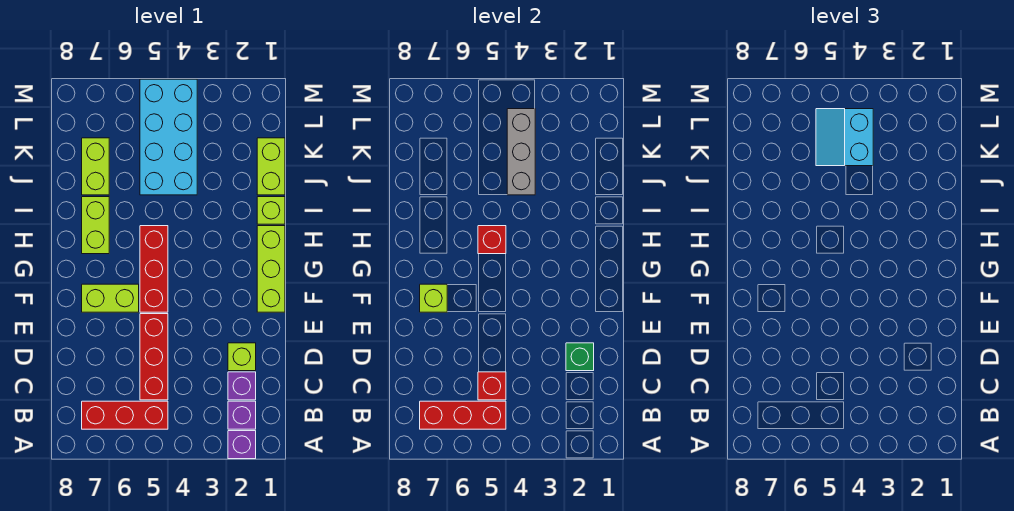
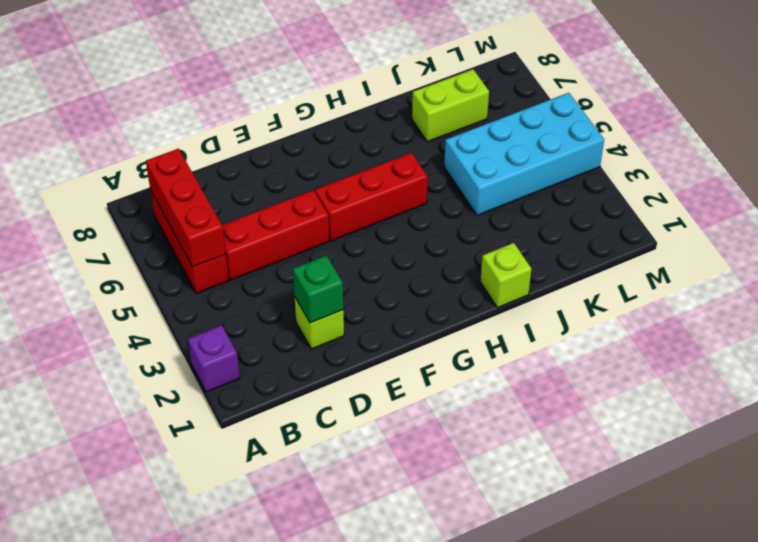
none -> purple 1x1 brick [228,401,256,429]
none -> purple 1x1 brick [228,372,256,400]
none -> lime 1x3 brick [257,226,285,312]

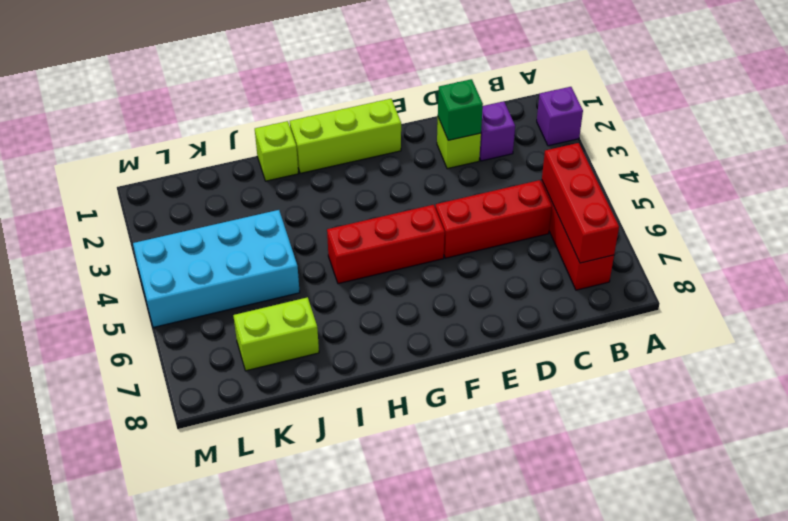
none -> purple 1x1 brick [228,401,256,429]
none -> lime 1x2 brick [82,284,139,312]
none -> lime 1x2 brick [82,197,109,254]

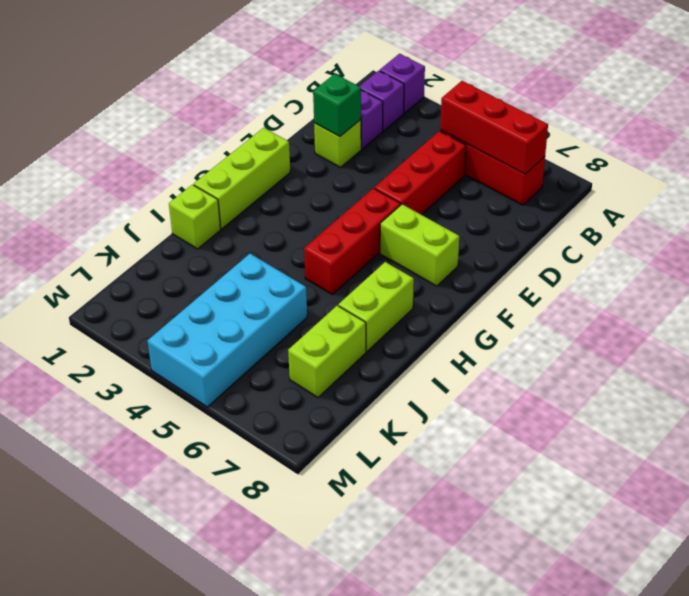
none -> lime 1x2 brick [257,138,285,195]
none -> red 1x1 brick [478,372,506,400]
none -> lime 1x1 brick [420,284,447,312]

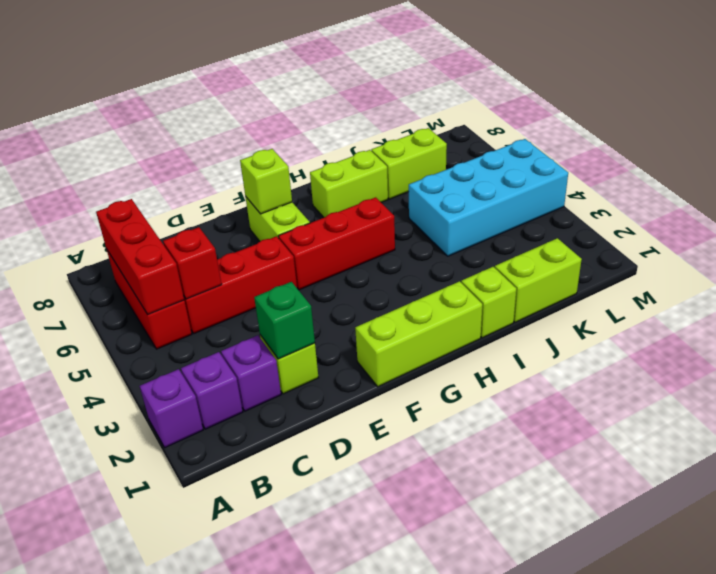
none -> red 1x1 brick [478,226,506,254]
none -> grey 1x3 brick [507,109,535,195]
none -> cyan 2x2 slope [816,109,873,166]

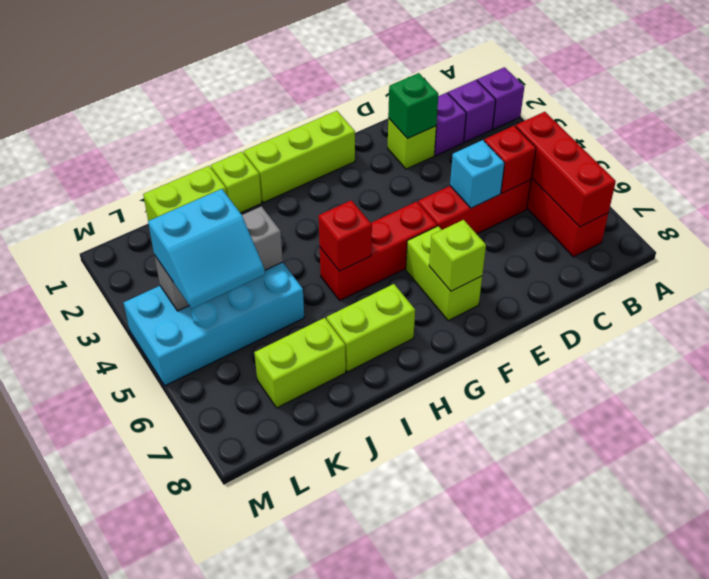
cyan 1x1 brick [450,140,504,208] -> none

